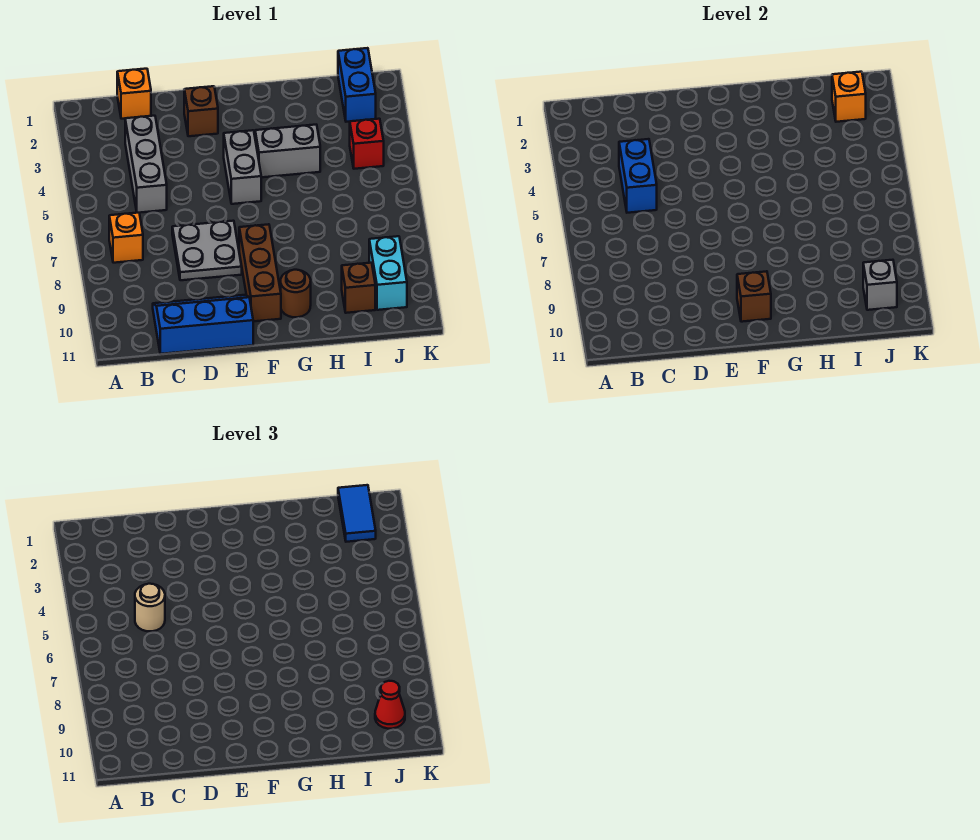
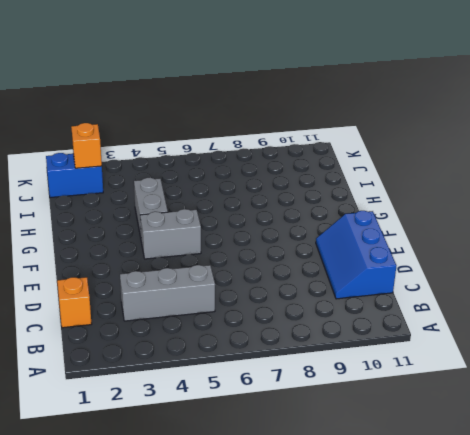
none -> orange 1x1 brick [109,213,143,263]
none -> grey 2x2 plate [172,221,242,280]
none -> brown 1x1 brick [184,86,218,136]

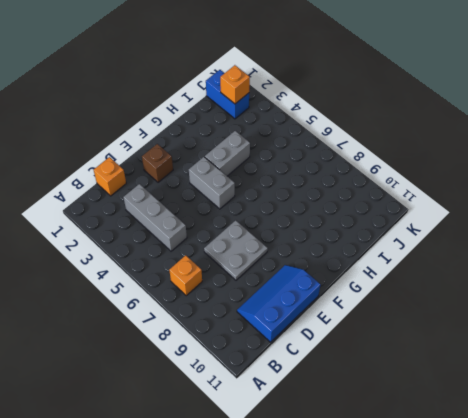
none -> brown 1x3 brick [239,224,281,321]
none -> brown 1x1 round brick [281,270,311,317]
none -> brown 1x1 brick [342,263,375,313]

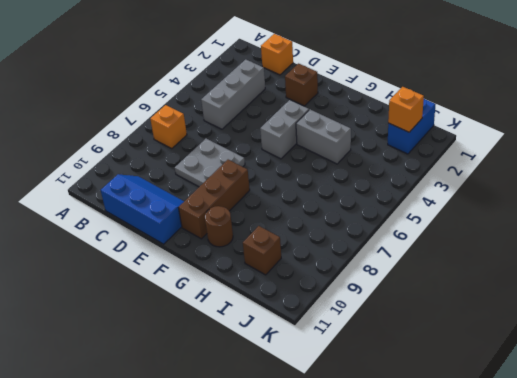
none -> red 1x1 brick [350,119,384,169]
none -> cyan 1x2 brick [369,236,407,310]
none -> blue 1x2 brick [619,139,657,213]

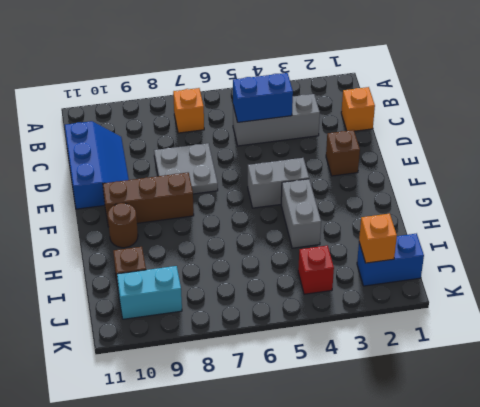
none -> brown 1x1 brick [737,271,771,322]
none -> grey 1x1 brick [863,260,897,310]
none -> tan 1x1 round brick [135,584,165,631]

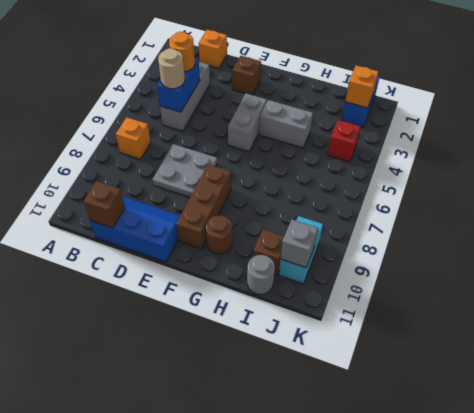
orange 1x1 round brick [169,32,195,72] -> none
brown 1x1 brick [84,181,125,228] -> brown 1x1 brick moved to [737,271,771,322]
grey 1x1 round brick [247,255,275,294] -> none
none -> blue 1x2 tile [338,485,376,542]
none -> red 1x1 cone [375,681,405,729]

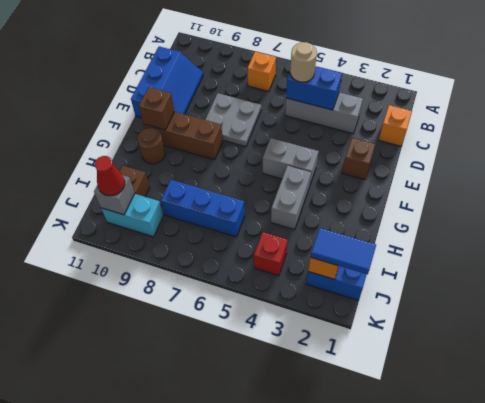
blue 1x3 brick [161,180,245,237] -> none

